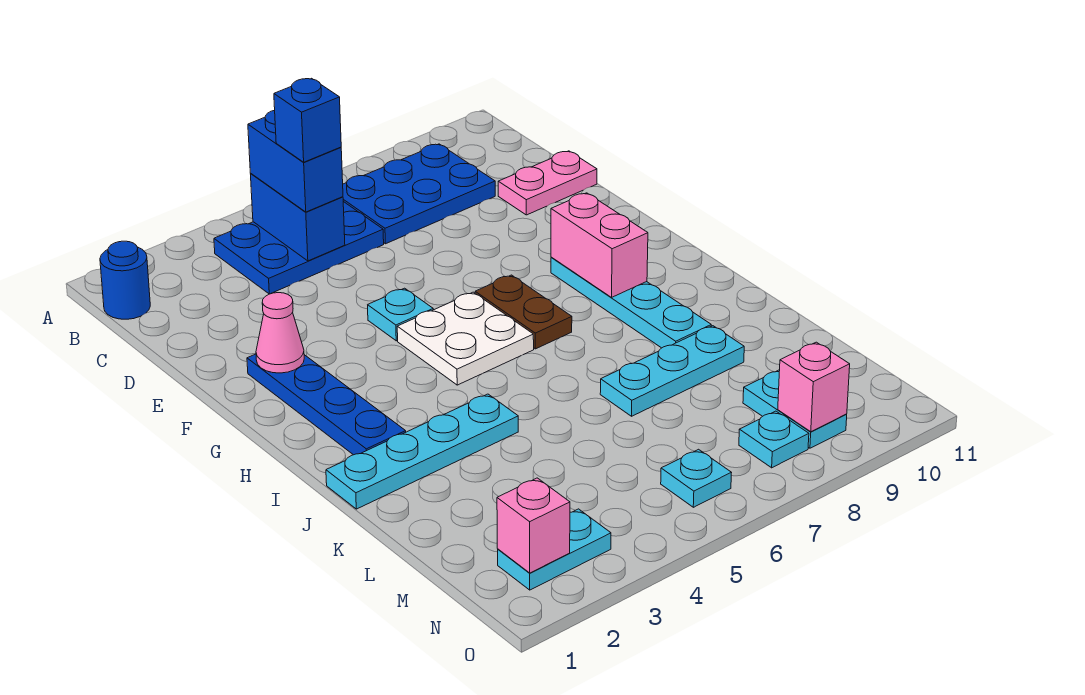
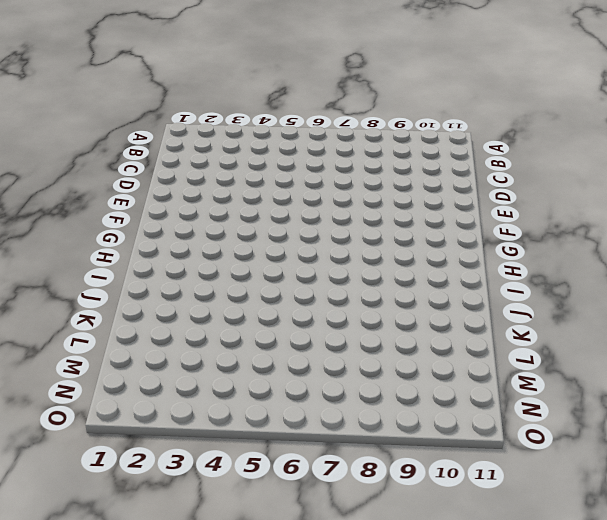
none -> blue 1x1 round brick [100,241,150,319]
none -> blue 2x3 plate [214,202,384,294]
none -> blue 2x3 plate [343,144,495,244]

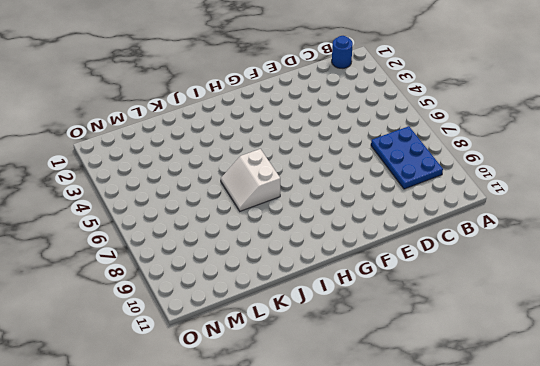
white 2x2 slope [221,149,280,211] -> none
none -> blue 2x3 plate [214,202,384,294]
none -> pink 1x2 plate [498,151,597,215]
none -> blue 1x4 plate [247,354,406,455]

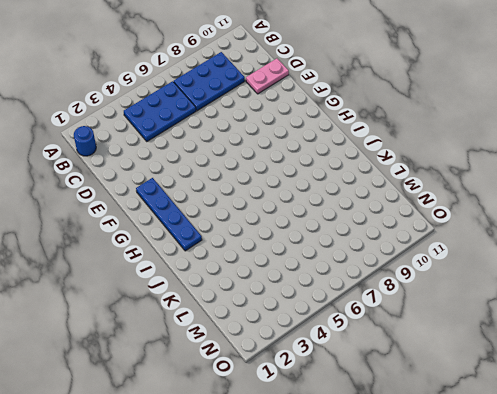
none -> cyan 1x1 plate [368,288,433,341]
none -> white 2x2 plate [397,292,534,385]
none -> brown 1x2 plate [475,275,572,349]

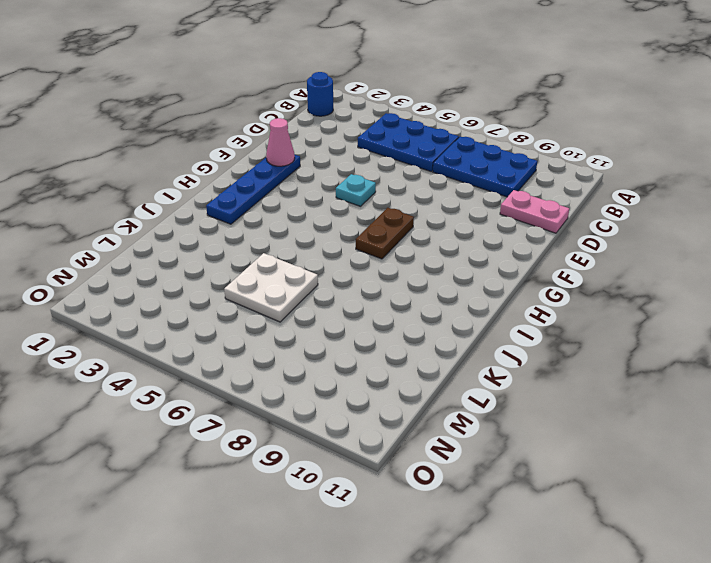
white 2x2 plate [224,253,318,322] -> white 2x2 plate moved to [397,292,534,385]
none -> cyan 1x4 plate [551,257,711,348]
none -> cyan 1x4 plate [326,394,518,509]
none -> cyan 1x3 plate [600,326,744,416]

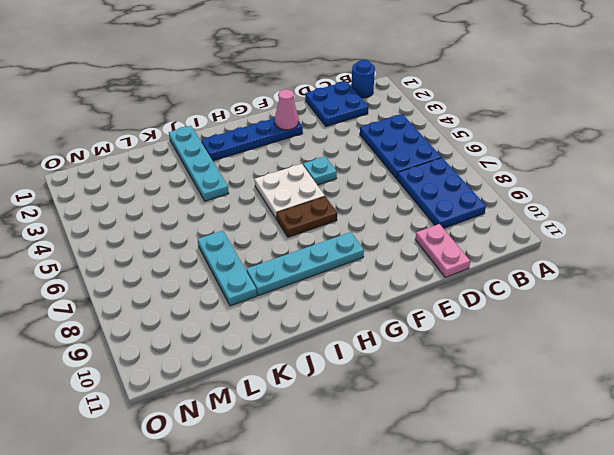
blue 2x2 plate [305,81,368,126] -> none
none -> cyan 1x2 plate [743,370,847,448]
none -> cyan 1x2 plate [498,509,611,590]
none -> cyan 1x1 plate [661,449,732,507]

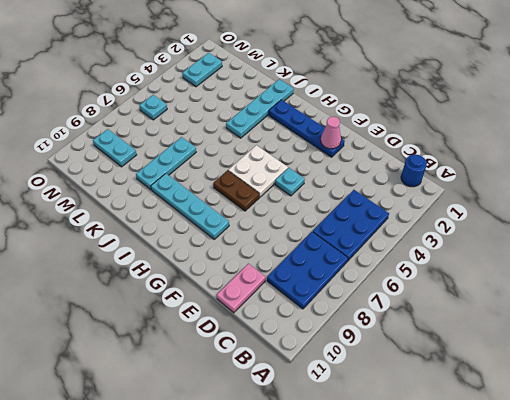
none -> cyan 1x1 plate [739,411,809,468]
none -> blue 1x2 brick [251,174,345,261]
none -> pink 1x2 brick [551,193,648,297]

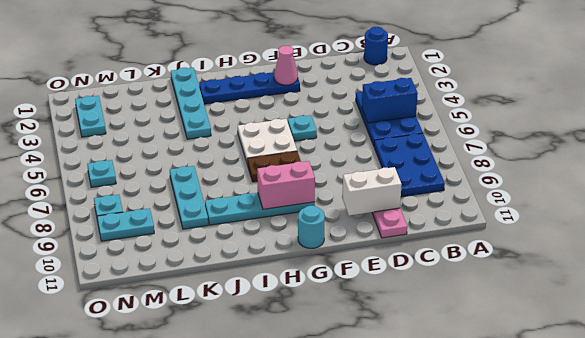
white 1x2 brick [343,167,402,216] -> none
cyan 1x1 round brick [298,206,325,248] -> none
none -> pink 1x1 brick [497,478,570,573]
none -> pink 1x1 brick [778,342,850,432]
none -> blue 1x2 brick [248,110,343,212]

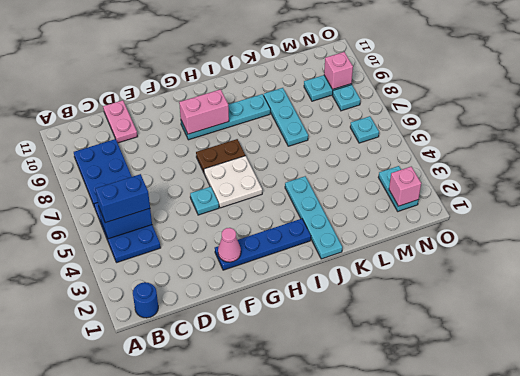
none -> blue 1x1 brick [274,78,341,162]

